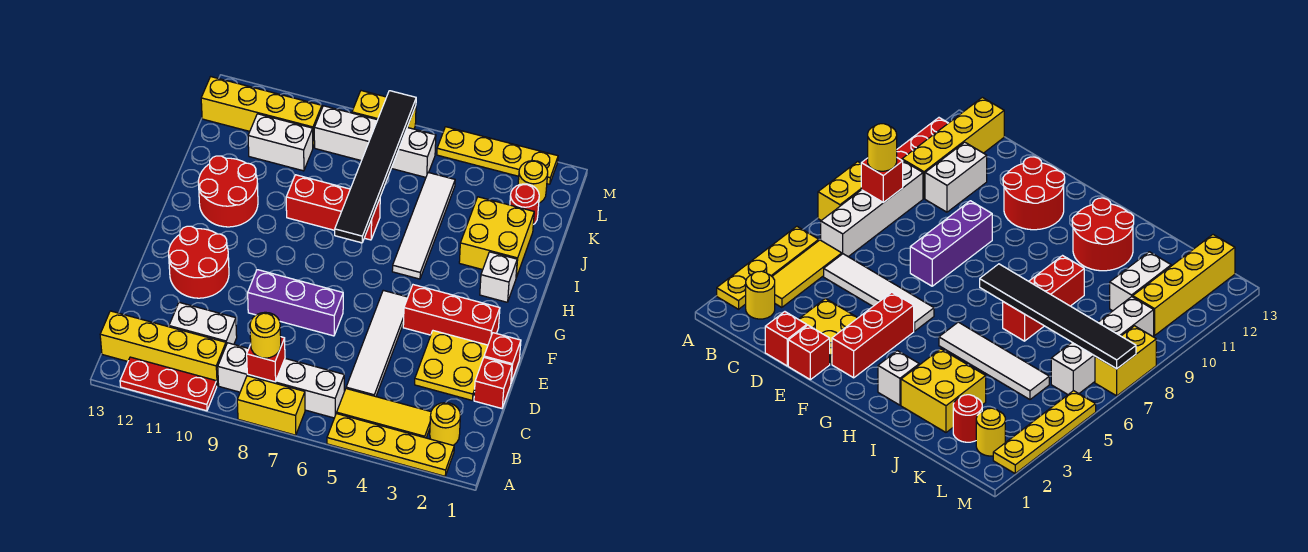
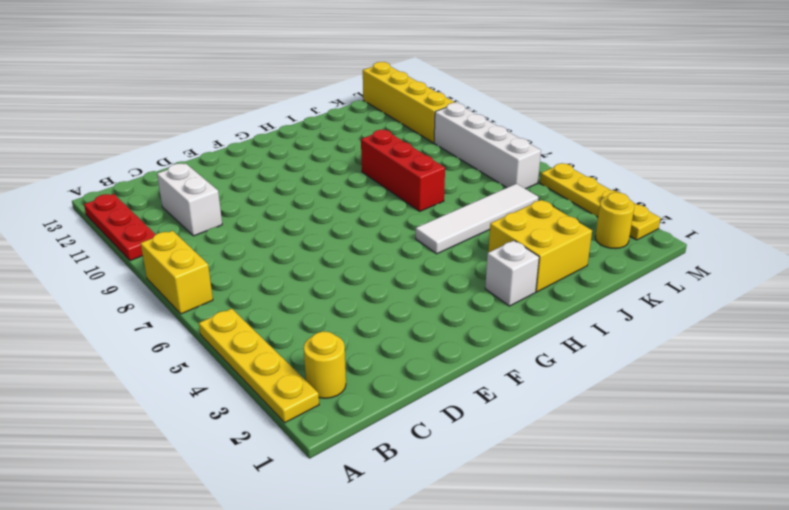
none -> yellow 1x3 tile [337,389,431,438]
none -> white 1x4 brick [218,343,344,418]
none -> yellow 1x4 brick [100,311,226,385]
none -> white 1x4 tile [346,290,408,397]

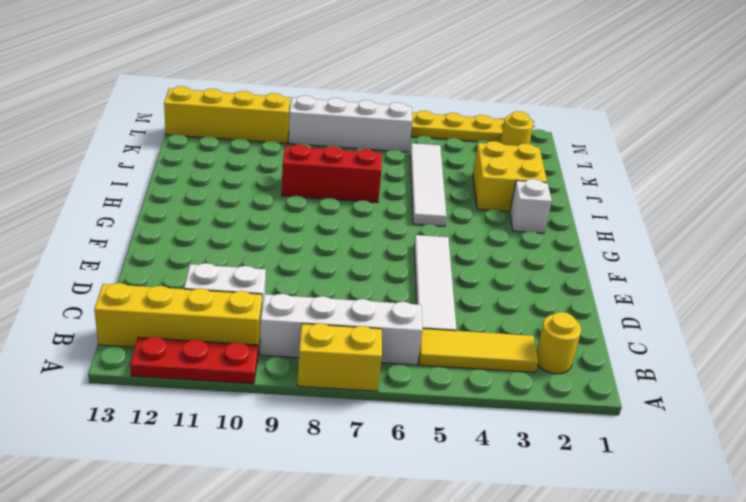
none -> yellow 1x4 plate [327,414,454,476]
none -> red 1x1 brick [474,358,512,408]
none -> yellow 2x2 plate [415,331,488,400]
none -> red 1x1 brick [484,333,521,382]

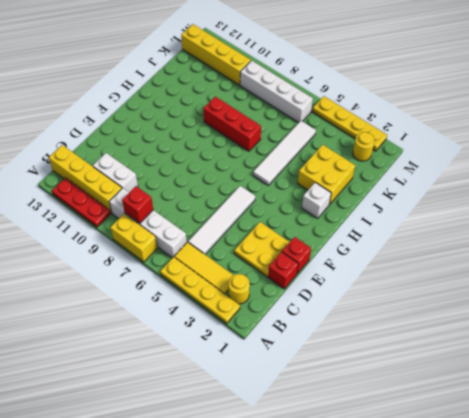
none -> purple 1x3 brick [248,270,343,336]
none -> red 2x2 round brick [169,226,229,298]
none -> red 1x3 brick [403,285,500,345]
none -> red 2x2 round brick [198,156,258,227]

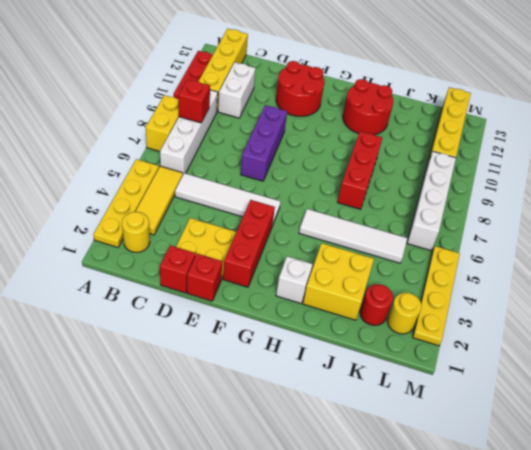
none -> white 1x2 brick [248,114,313,171]
none -> yellow 1x2 brick [352,91,416,129]
none -> black 1x6 tile [335,91,416,243]
none -> yellow 1x1 round brick [250,312,281,358]

